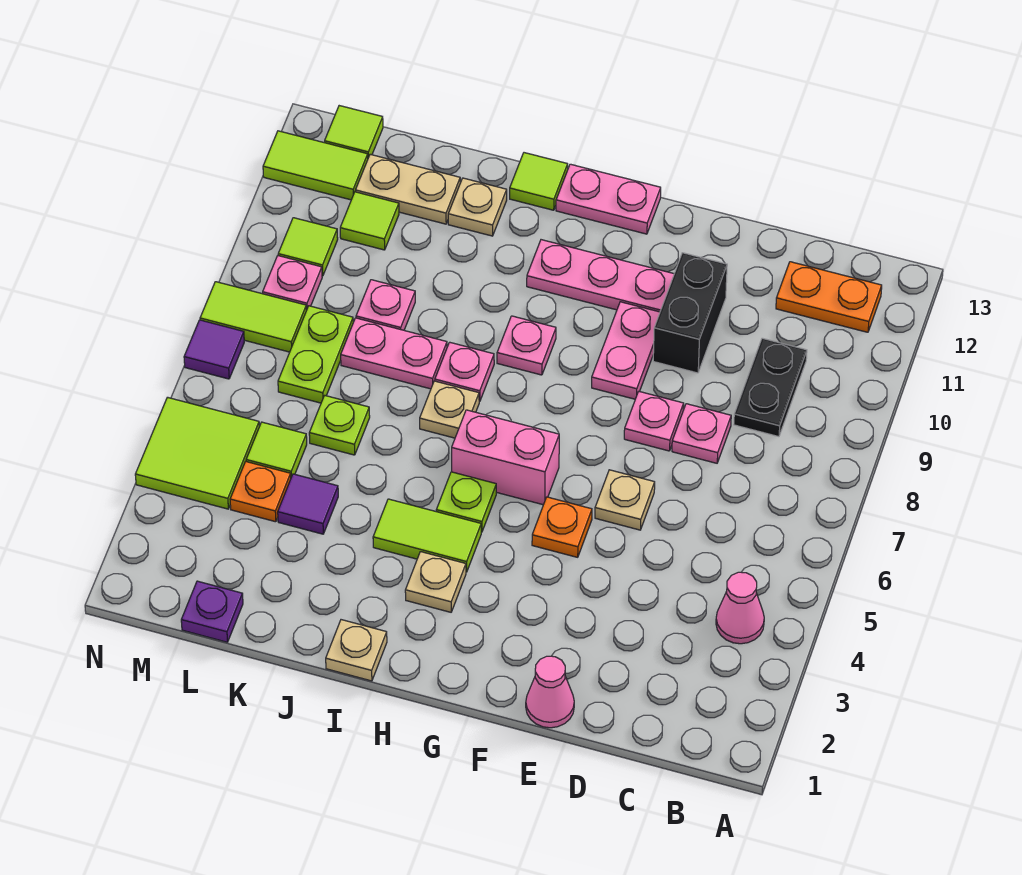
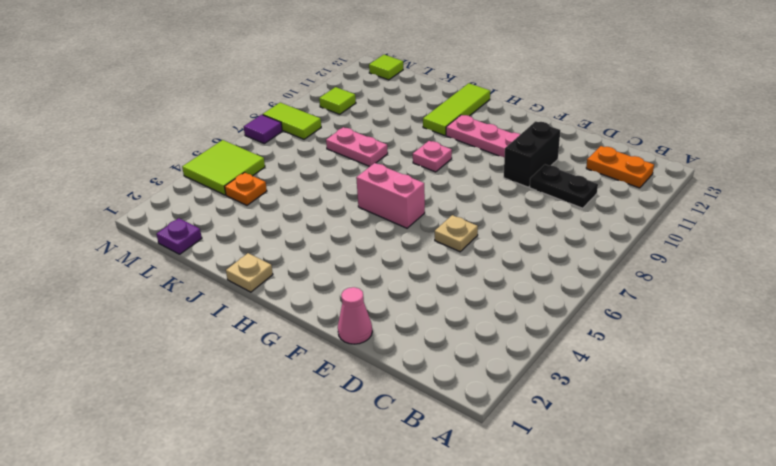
black 1x2 plate [530,165,598,208] -> black 1x2 plate turned to [734,338,807,437]
lime 1x3 tile [423,83,490,136] -> lime 1x1 tile [510,153,568,210]
none -> pink 1x1 cone [716,572,764,644]
none -> pink 1x1 plate [672,404,731,463]
none -> pink 1x1 plate [624,391,684,451]
none -> orange 1x1 plate [532,497,592,557]

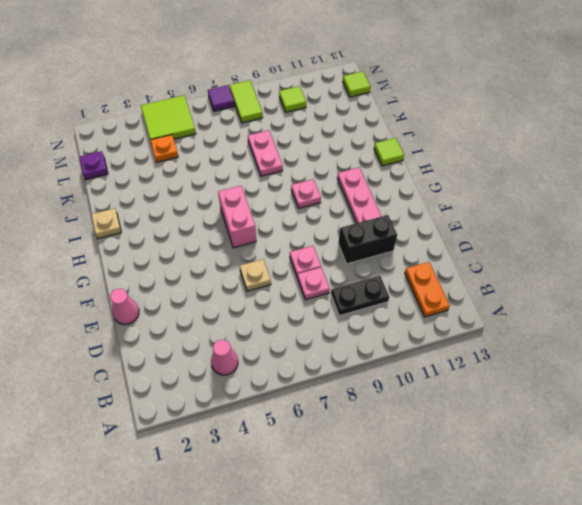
none -> orange 1x1 plate [532,497,592,557]
none -> pink 1x2 plate [592,302,660,399]
none -> pink 1x2 plate [556,164,661,234]
none -> tan 1x1 plate [405,552,466,612]

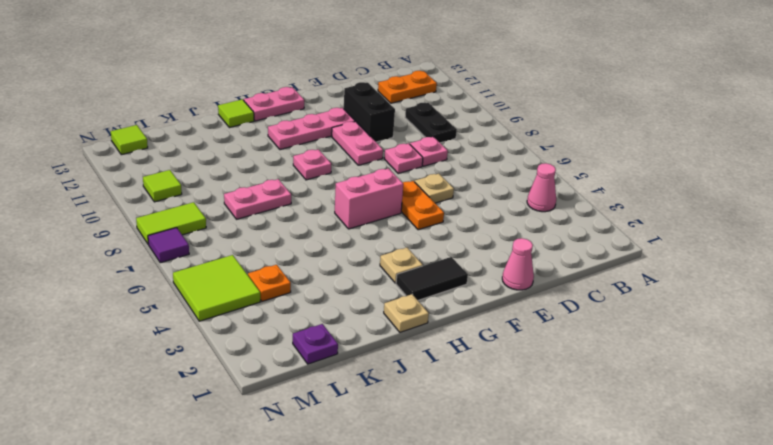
orange 1x2 plate [401,181,444,230] -> orange 1x1 plate [532,497,592,557]
black 1x2 tile [396,257,468,300] -> none
none -> lime 1x2 tile [373,499,481,572]
none -> lime 1x1 plate [436,472,496,532]
none -> tan 1x1 plate [420,381,479,438]
none -> pink 1x1 plate [435,342,494,402]

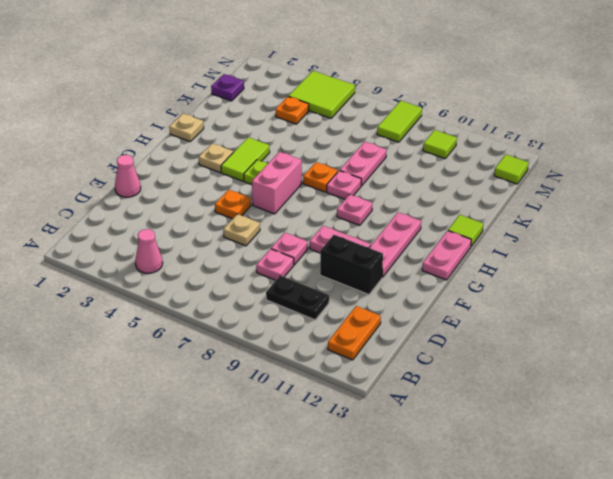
orange 1x1 plate [303,162,338,192] -> tan 1x1 plate [420,381,479,438]
none -> tan 1x1 plate [448,178,507,236]
none -> purple 1x1 tile [278,474,338,534]
none -> lime 1x1 plate [309,395,370,455]
none -> pink 1x1 plate [356,280,415,330]

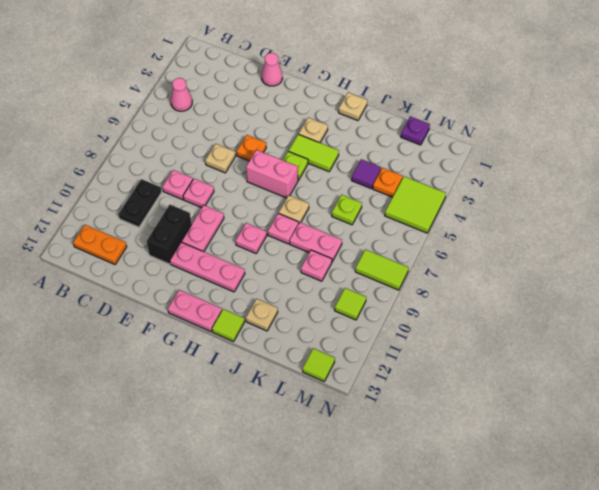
none -> tan 1x2 plate [355,154,460,224]
none -> lime 1x1 tile [246,422,307,477]
none -> lime 1x2 plate [278,306,353,403]
none -> lime 1x1 tile [340,192,399,250]

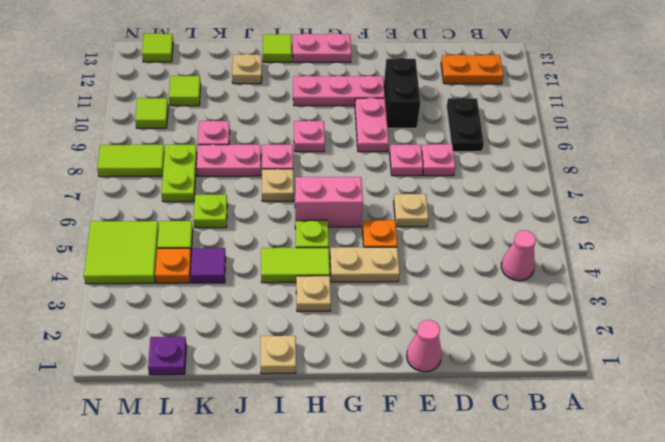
tan 1x2 plate [330,247,400,282] -> tan 1x2 plate moved to [355,154,460,224]
none -> pink 1x1 plate [263,256,322,310]
none -> lime 1x2 tile [263,131,368,200]
none -> purple 1x1 tile [184,320,244,379]

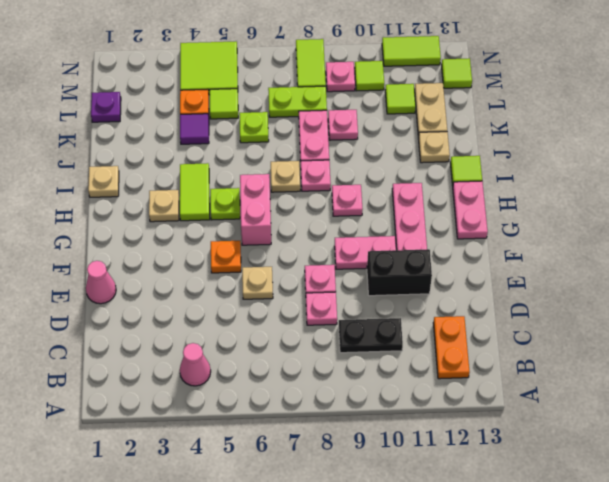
lime 1x2 tile [382,36,441,66] -> lime 1x2 tile turned to [263,131,368,200]
none -> purple 1x1 tile [184,320,244,379]

